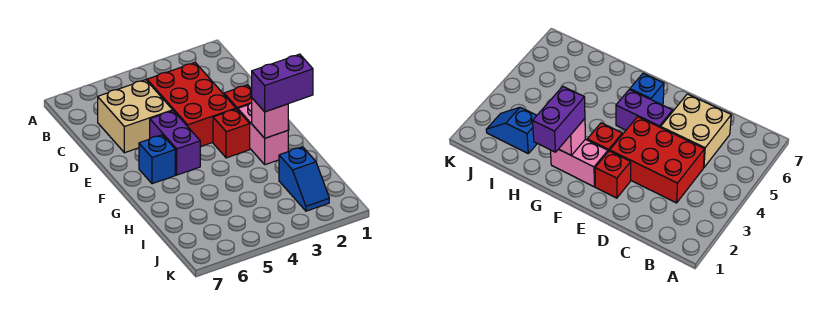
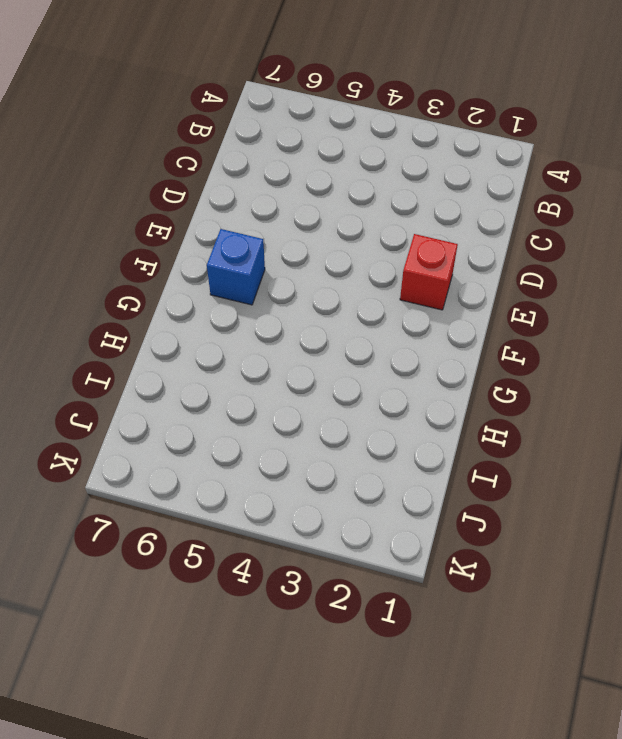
none -> red 2x3 brick [147,63,236,147]
none -> tan 2x2 brick [98,80,173,153]

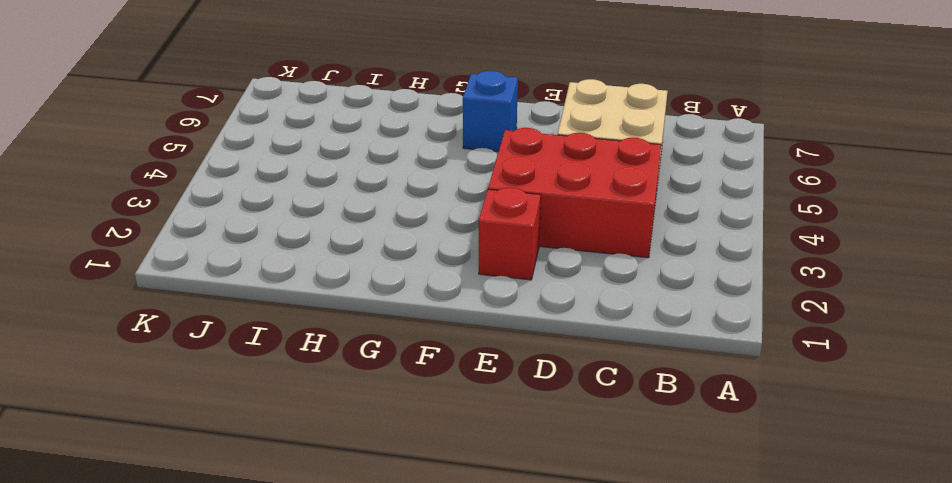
none -> purple 1x2 brick [150,111,200,175]
none -> pink 1x2 brick [238,103,288,165]

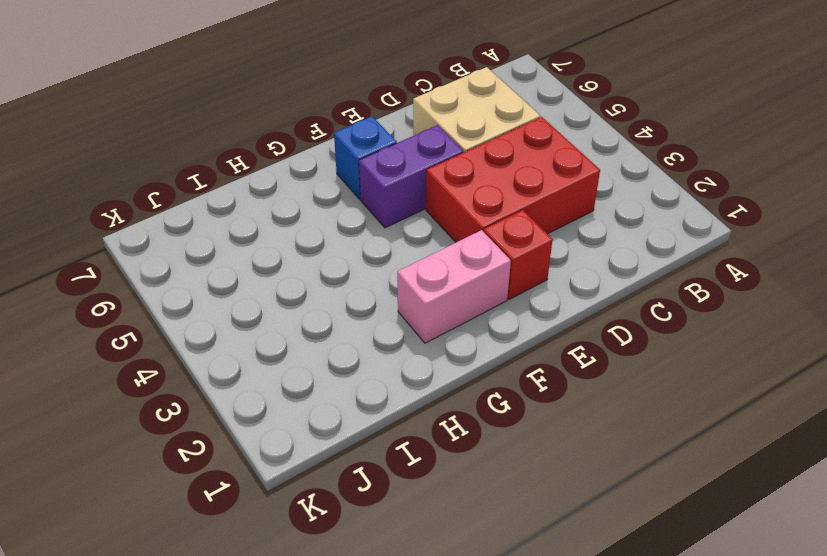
none -> red 1x1 brick [213,109,250,158]
none -> blue 1x2 slope [279,147,329,211]

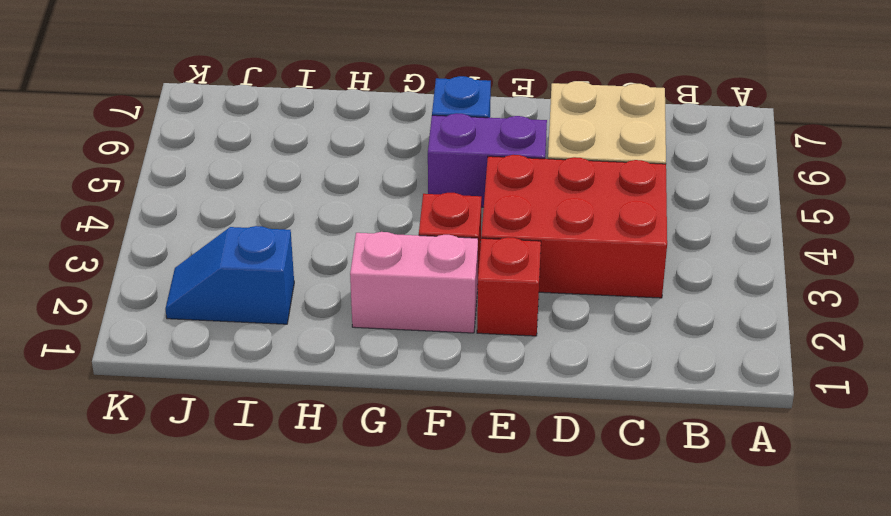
none -> pink 1x1 brick [252,98,288,138]
none -> purple 1x2 brick [252,54,313,112]

